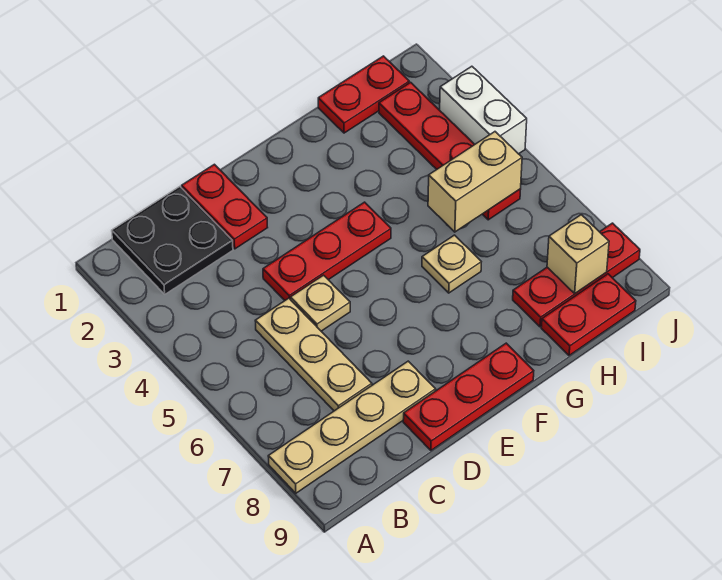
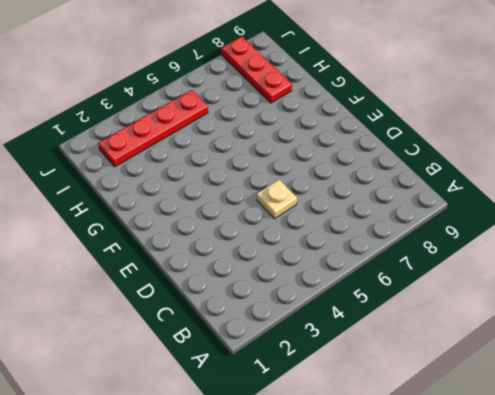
none -> tan 1x4 plate [268,361,436,493]
none -> black 2x2 plate [112,187,233,294]
none -> tan 1x3 plate [255,298,372,411]

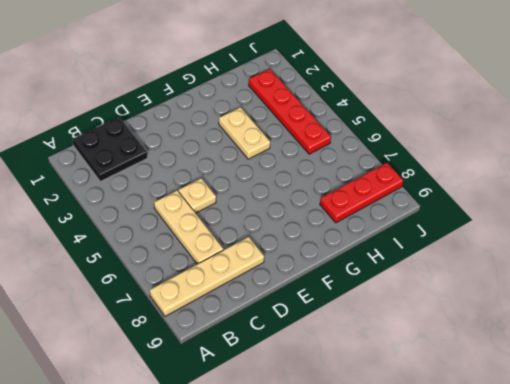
tan 1x2 plate [219,107,270,159] -> none
none -> red 1x2 plate [182,164,268,249]
none -> red 1x3 plate [263,202,391,300]
none -> red 1x3 plate [403,343,534,450]

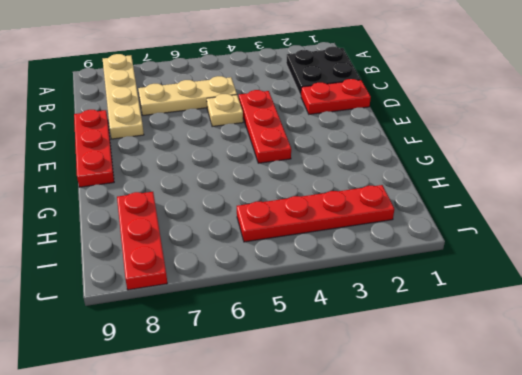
none -> tan 1x1 plate [422,235,481,293]
none -> red 1x2 plate [318,56,409,133]
none -> red 1x2 plate [541,274,636,355]

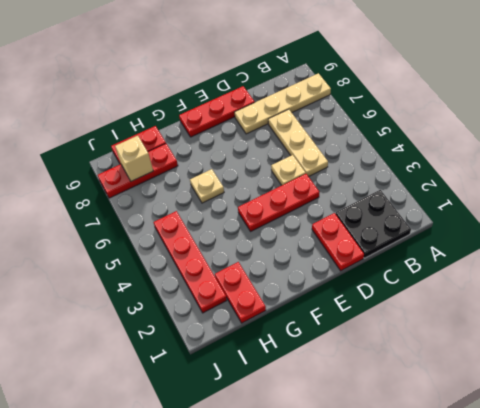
red 1x2 plate [215,262,266,323] -> red 1x2 plate turned to [318,56,409,133]
none -> white 1x2 brick [440,66,527,154]
none -> tan 1x2 brick [428,132,522,232]

